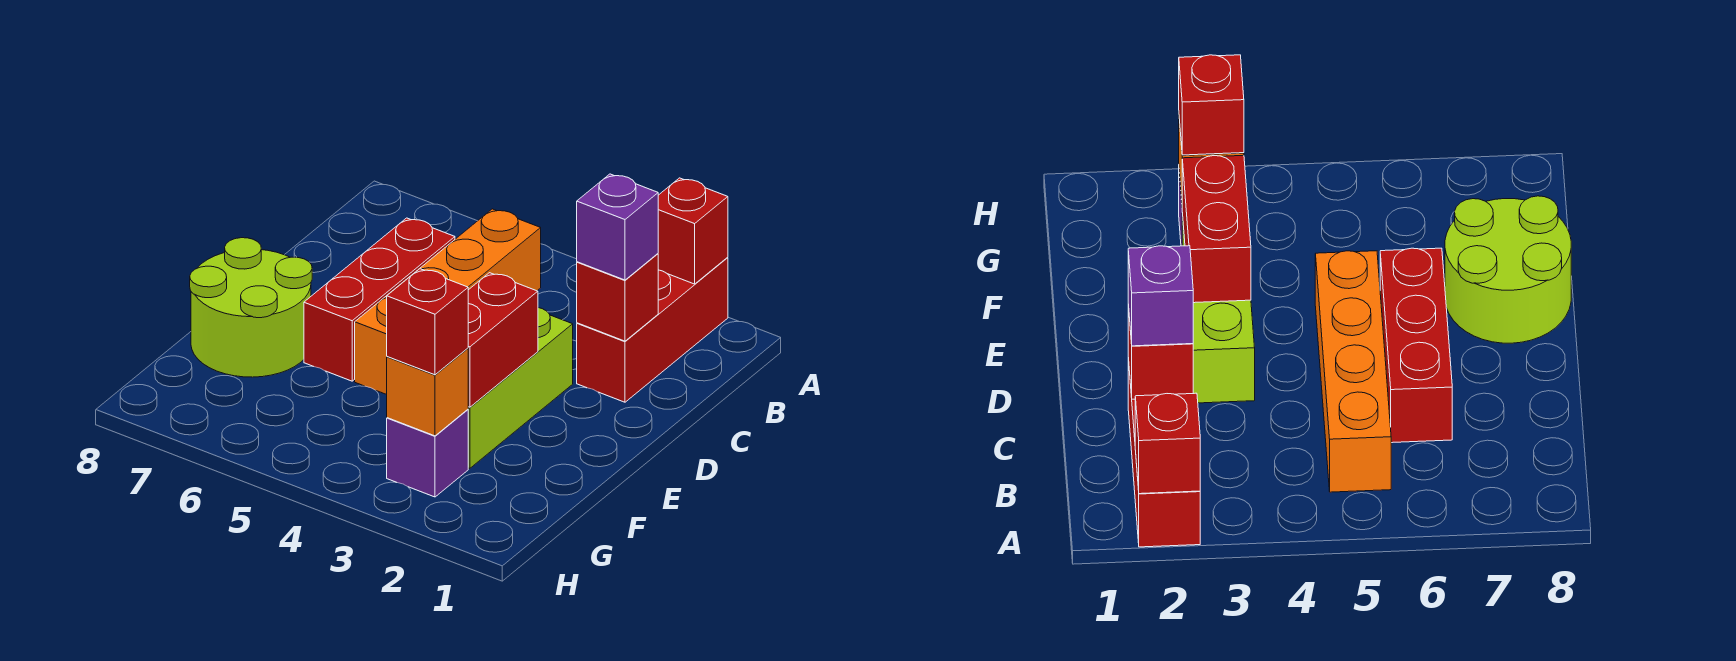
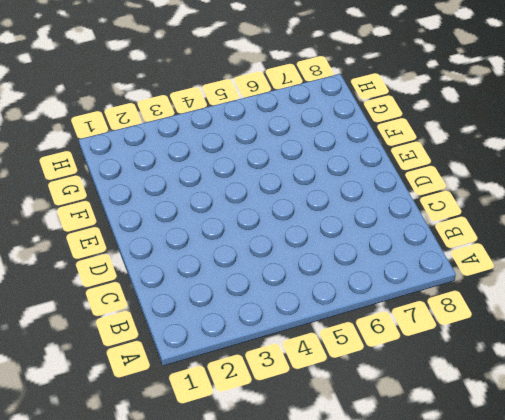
none -> red 1x3 brick [577,258,728,402]
none -> orange 1x4 brick [355,209,541,395]
none -> red 1x3 brick [304,218,455,381]

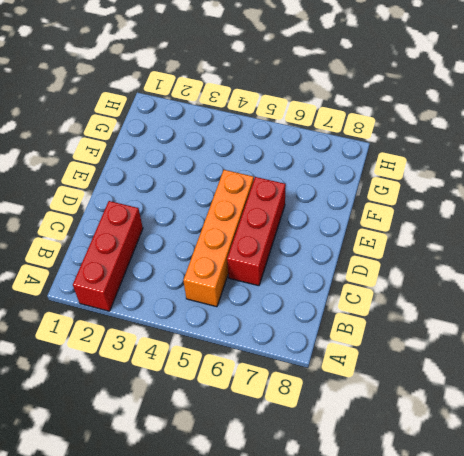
none -> lime 1x3 brick [468,308,573,468]
none -> lime 2x2 round brick [190,238,312,377]
none -> purple 1x1 brick [387,409,468,497]

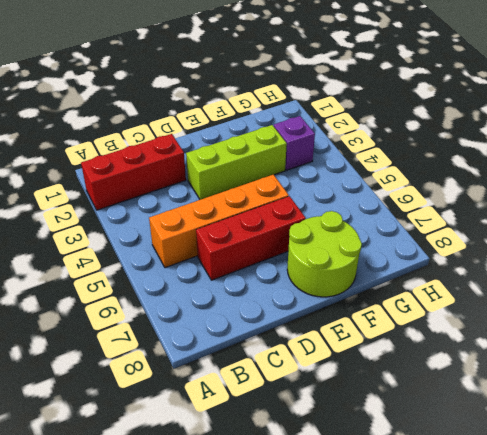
none -> red 1x1 brick [658,178,728,284]
none -> red 1x1 brick [577,254,658,341]
none -> red 1x2 brick [468,273,538,407]

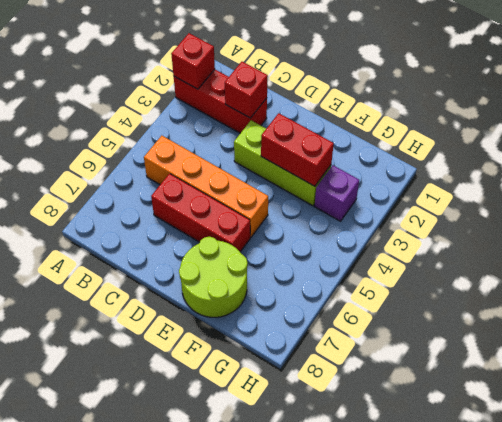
none -> orange 1x1 brick [387,348,468,436]
none -> purple 1x1 brick [577,174,658,280]
none -> red 1x1 brick [387,269,468,375]

